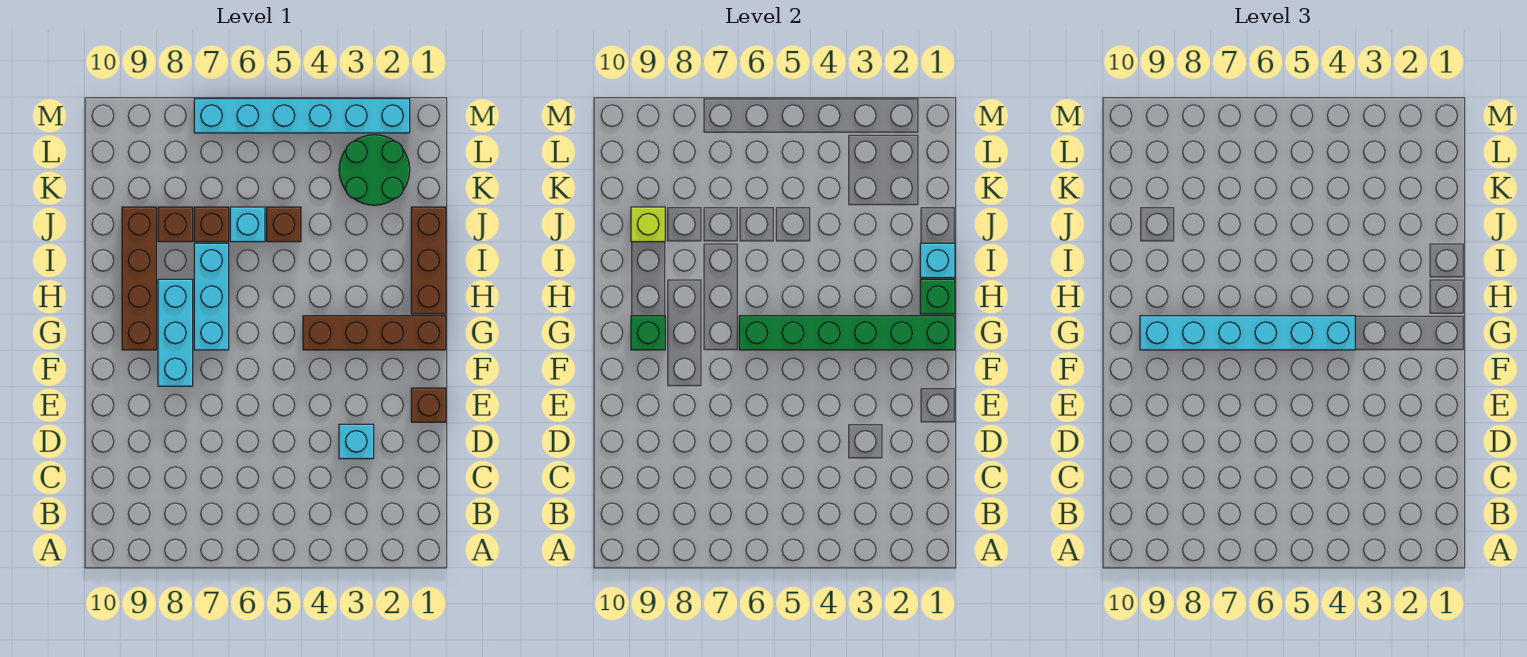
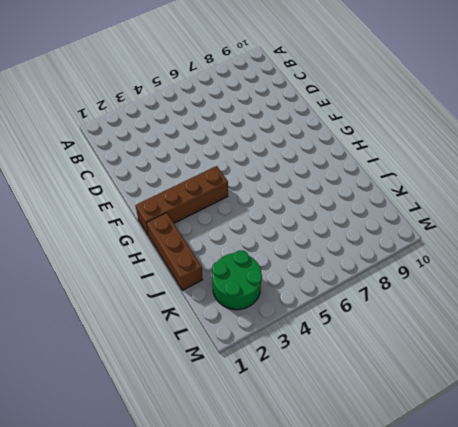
none -> cyan 1x1 brick [339,424,374,459]
none -> brown 1x1 brick [411,388,446,422]
none -> cyan 1x3 brick [158,279,193,386]

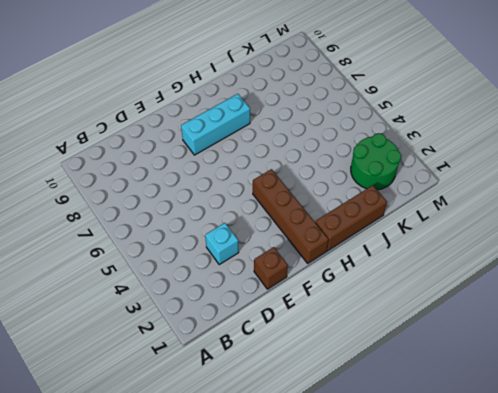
none -> cyan 1x3 brick [194,243,229,350]
none -> brown 1x4 brick [122,207,156,350]
none -> brown 1x1 brick [267,207,301,242]

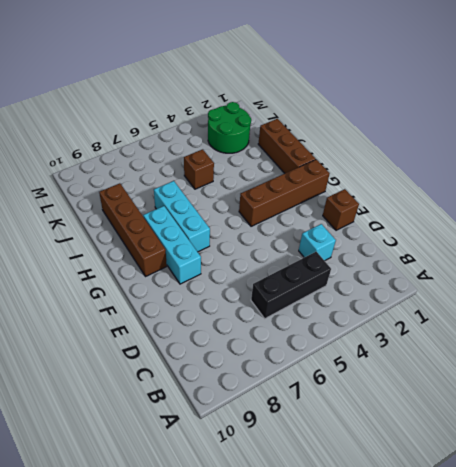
black 1x3 brick [251,251,331,319] -> none
none -> cyan 1x1 brick [230,207,265,242]
none -> brown 1x1 brick [194,207,229,242]
none -> brown 1x1 brick [158,207,193,242]

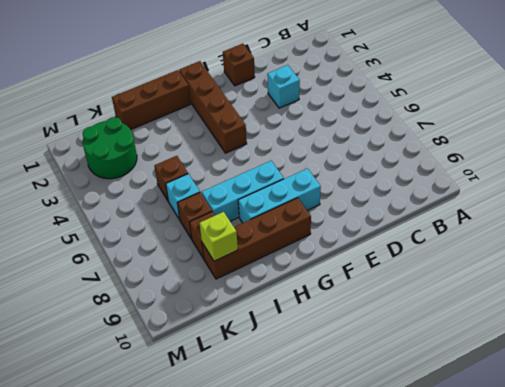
none -> cyan 1x6 brick [194,99,410,133]
none -> green 1x6 brick [739,316,955,350]
none -> green 1x1 brick [631,316,665,350]

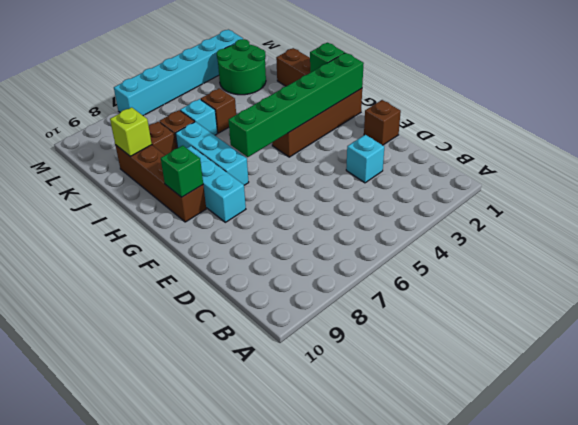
none -> cyan 1x1 brick [920,243,955,278]
none -> cyan 1x6 brick [1140,316,1355,350]

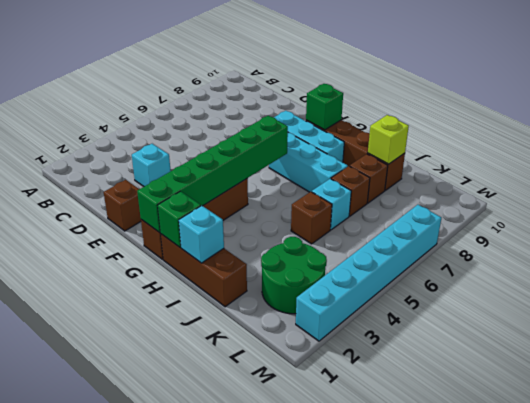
none -> cyan 1x6 brick [1140,316,1355,350]

